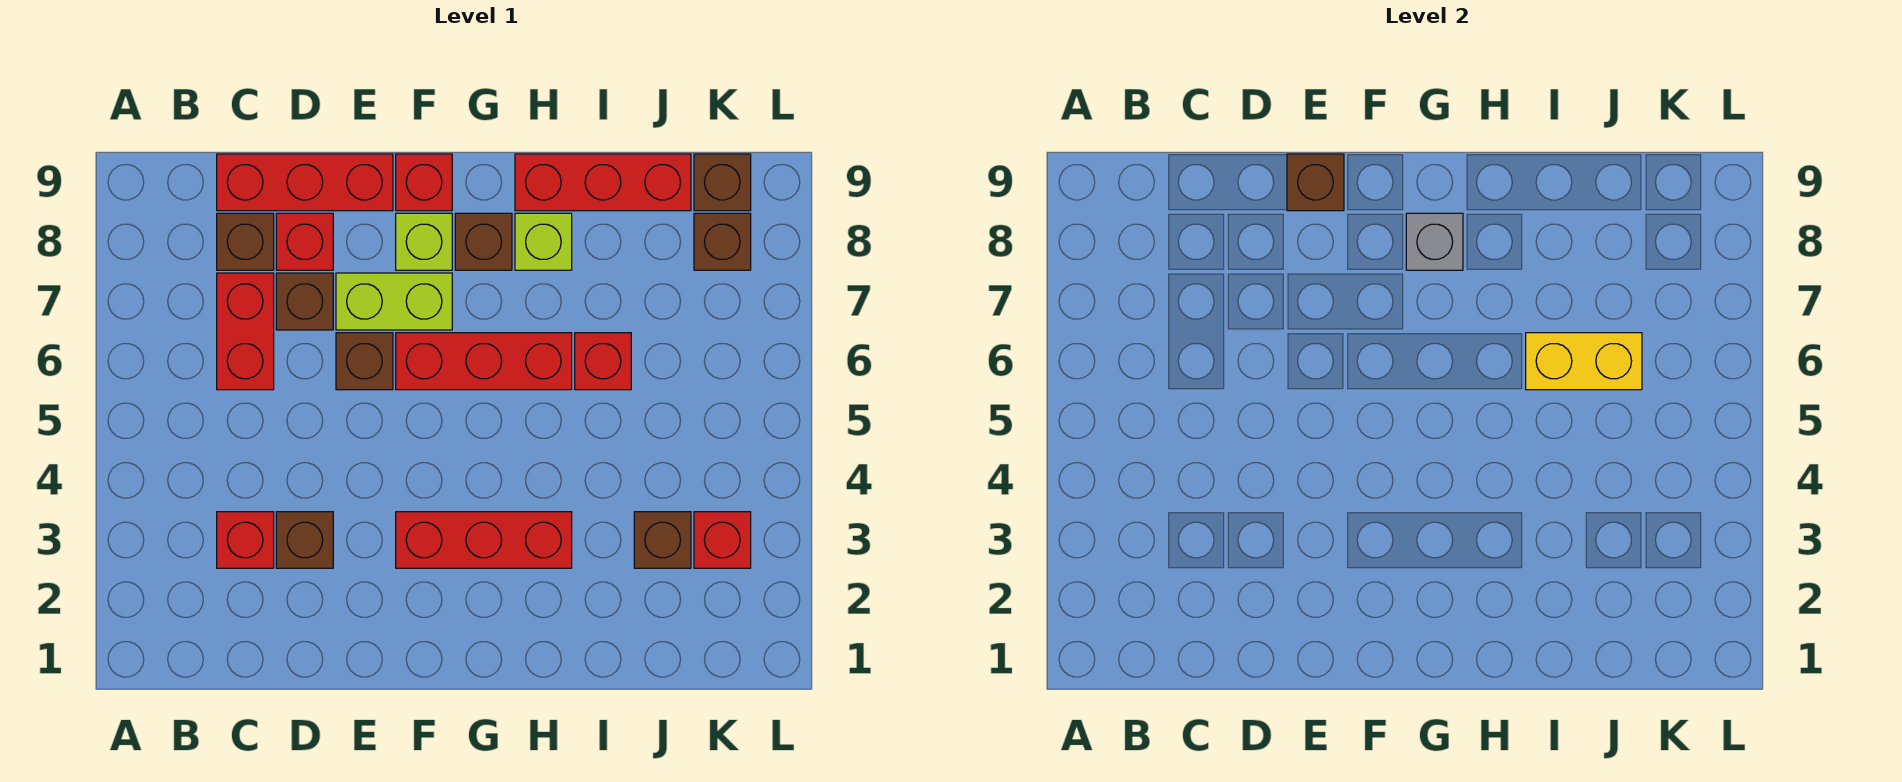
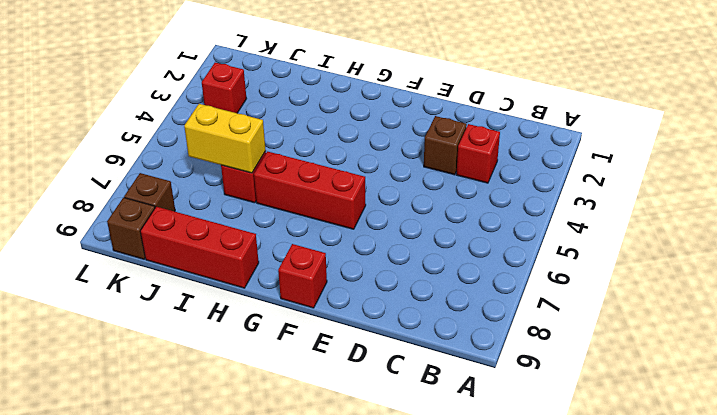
none -> red 1x2 brick [217,273,274,390]
none -> brown 1x1 brick [217,213,274,270]
none -> red 1x3 brick [217,154,393,211]

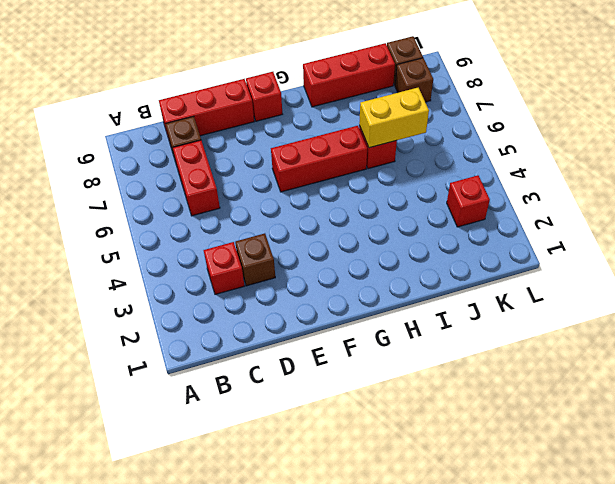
none -> brown 1x1 brick [276,273,333,330]
none -> red 1x1 brick [276,213,333,270]
none -> brown 1x1 brick [336,333,393,390]

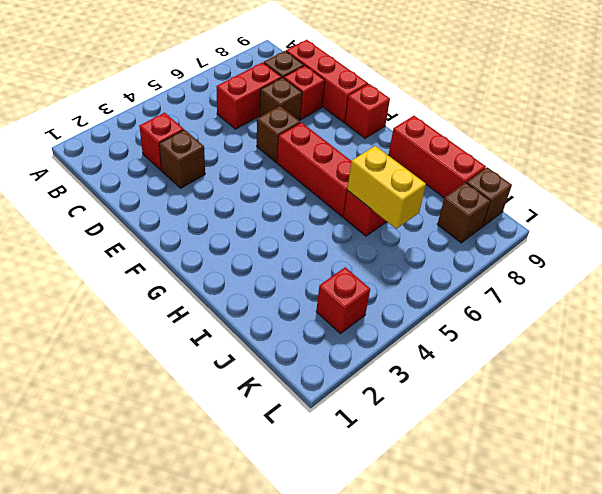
none -> lime 1x2 brick [336,273,452,330]
none -> red 1x3 brick [396,512,572,568]
none -> lime 1x1 brick [396,213,452,270]

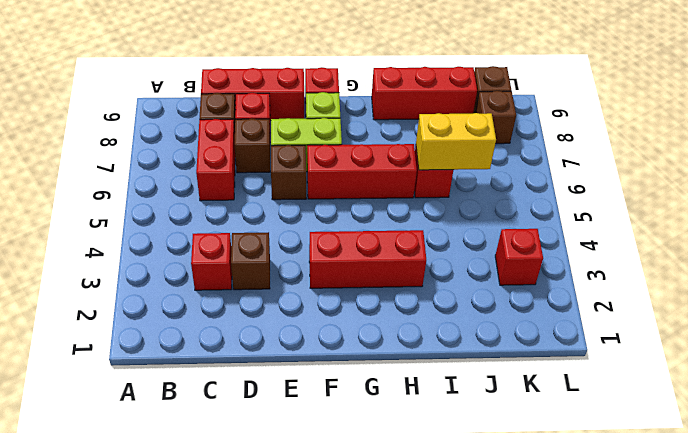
none -> brown 1x1 brick [455,213,512,270]
none -> lime 1x1 brick [515,213,572,270]
none -> brown 1x1 brick [634,512,691,568]

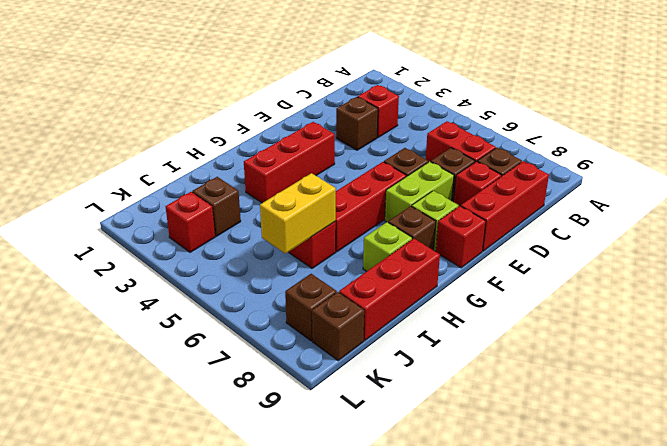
none -> brown 1x1 brick [1287,154,1344,211]
none -> grey 1x1 brick [1406,213,1463,270]

